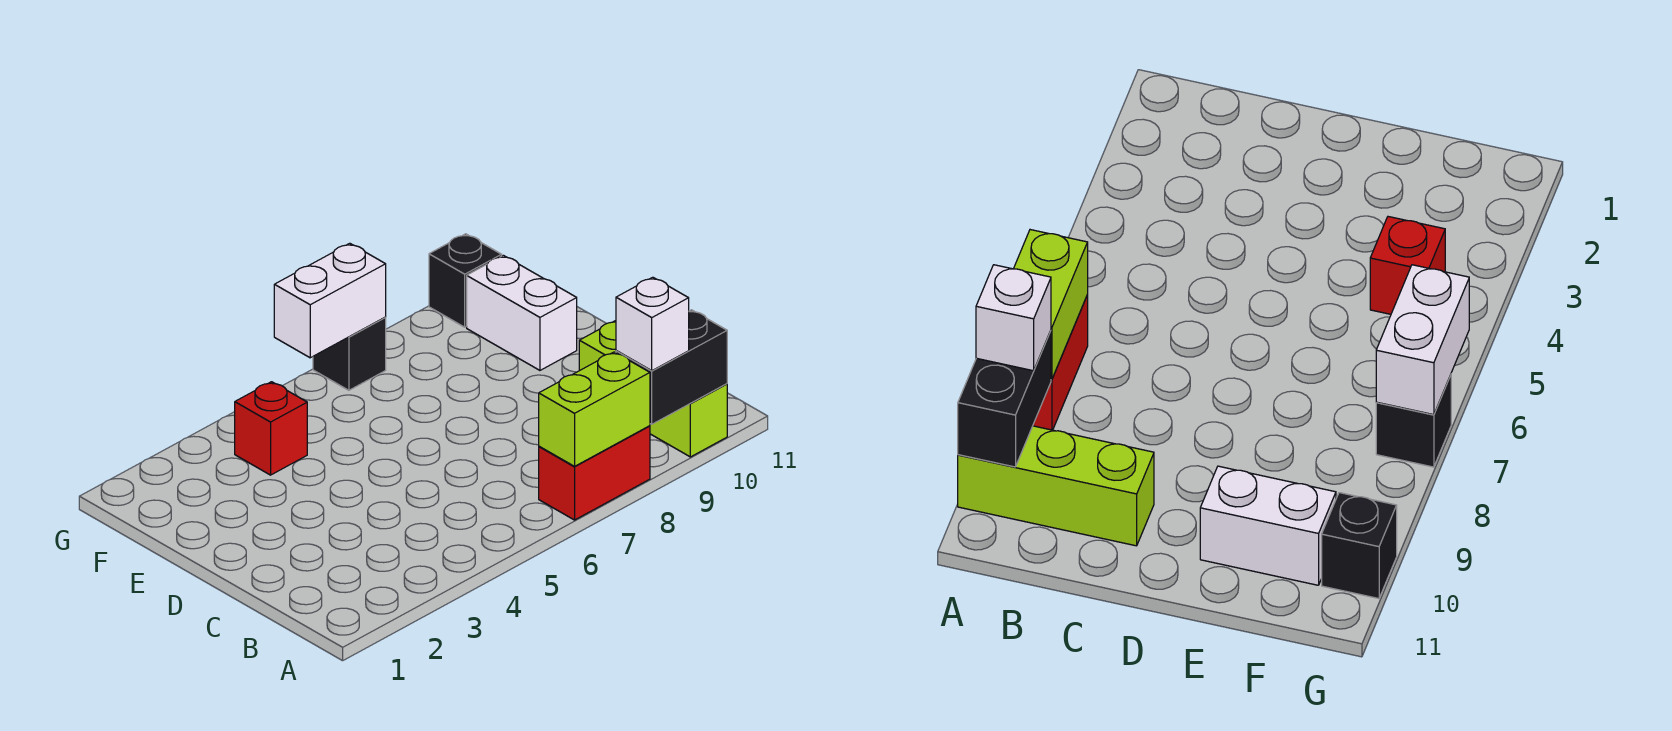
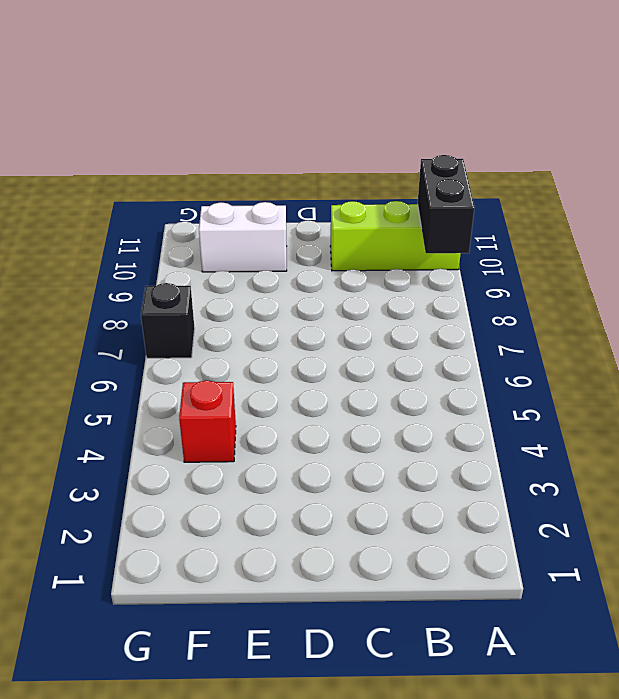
none -> red 1x2 brick [539,426,650,520]
none -> black 1x1 brick [429,234,502,327]

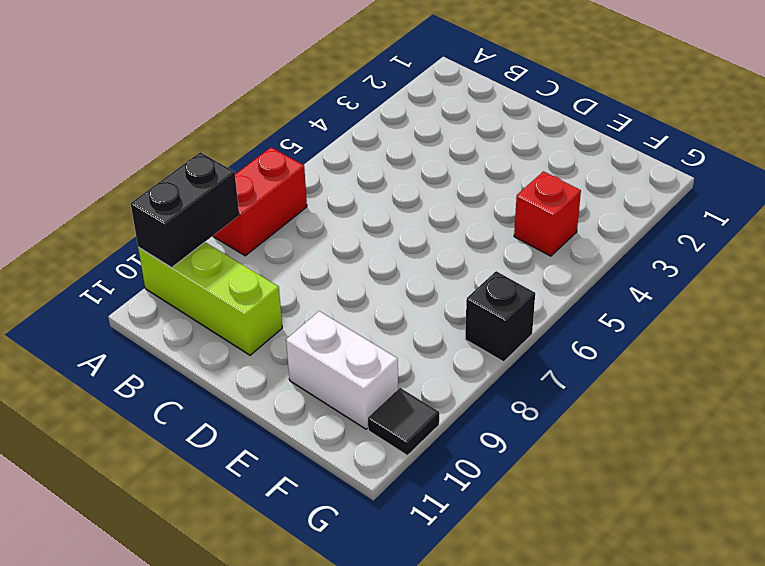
black 1x1 tile [368,388,439,455] -> black 1x1 brick [429,234,502,327]
none -> lime 1x2 brick [539,352,650,466]
none -> white 1x2 brick [274,243,386,358]

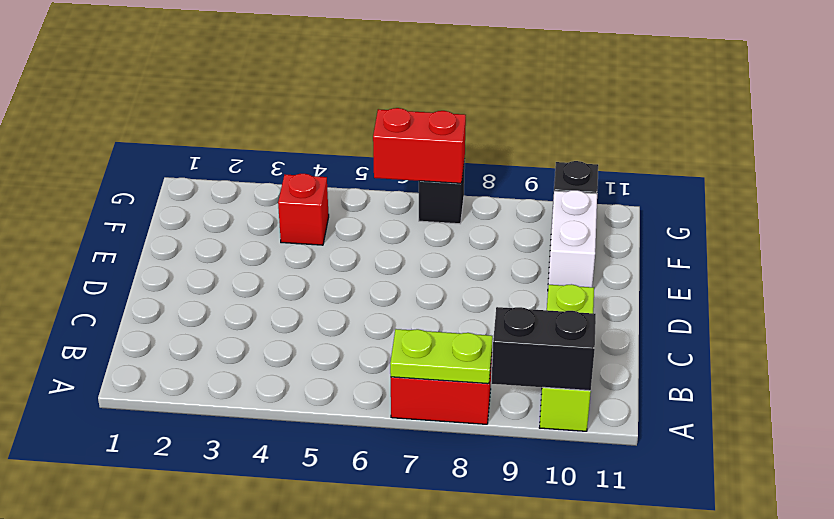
lime 1x2 plate [390,329,493,384] -> lime 1x2 brick [539,352,650,466]
red 1x2 brick [373,108,466,183] -> white 1x2 brick [274,243,386,358]
none -> white 1x1 brick [616,277,689,371]

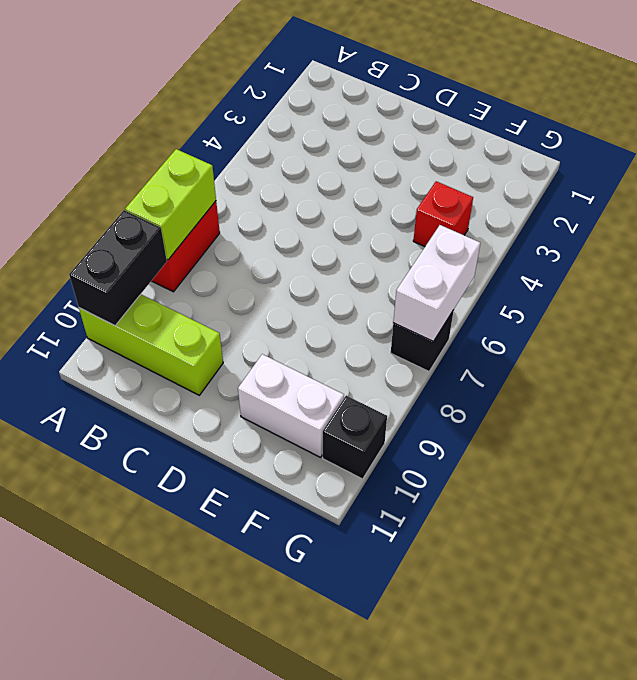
none -> white 1x1 brick [616,277,689,371]

